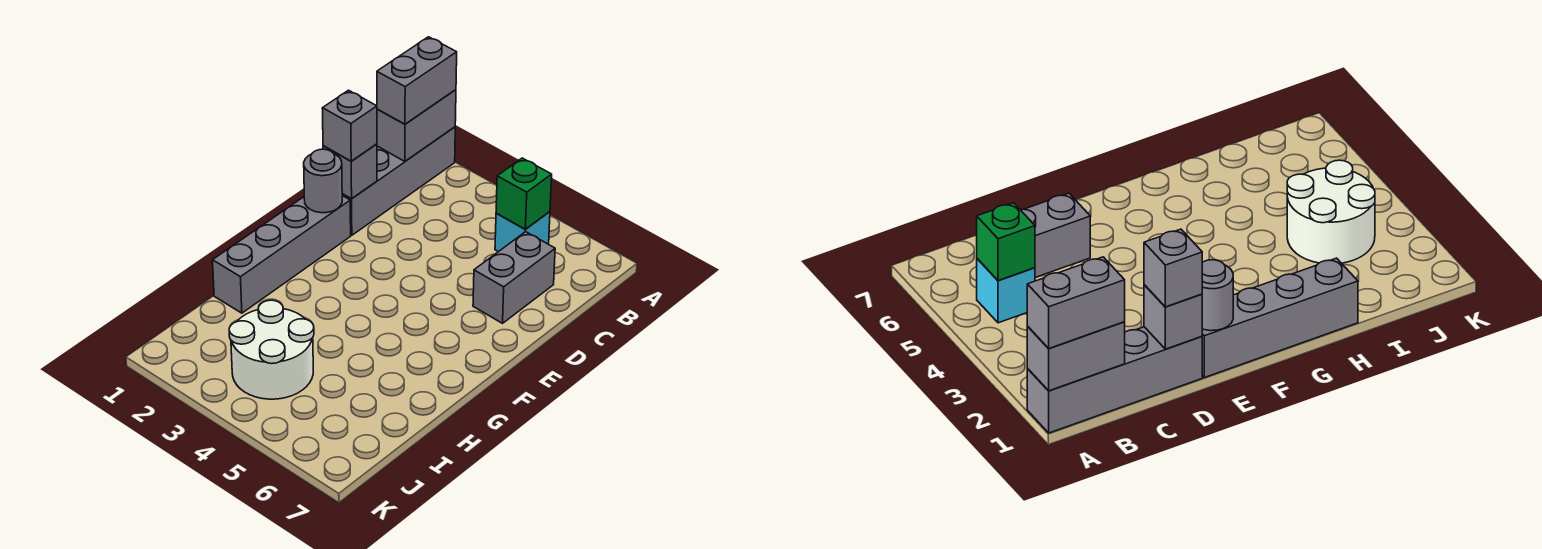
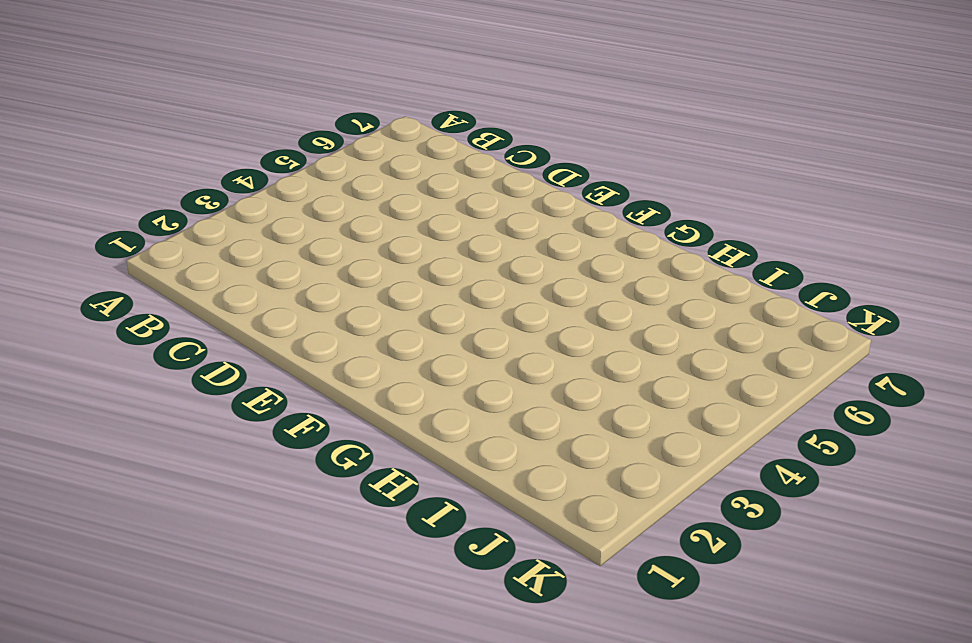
none -> grey 1x4 brick [342,127,455,235]
none -> cyan 1x1 brick [495,212,550,252]

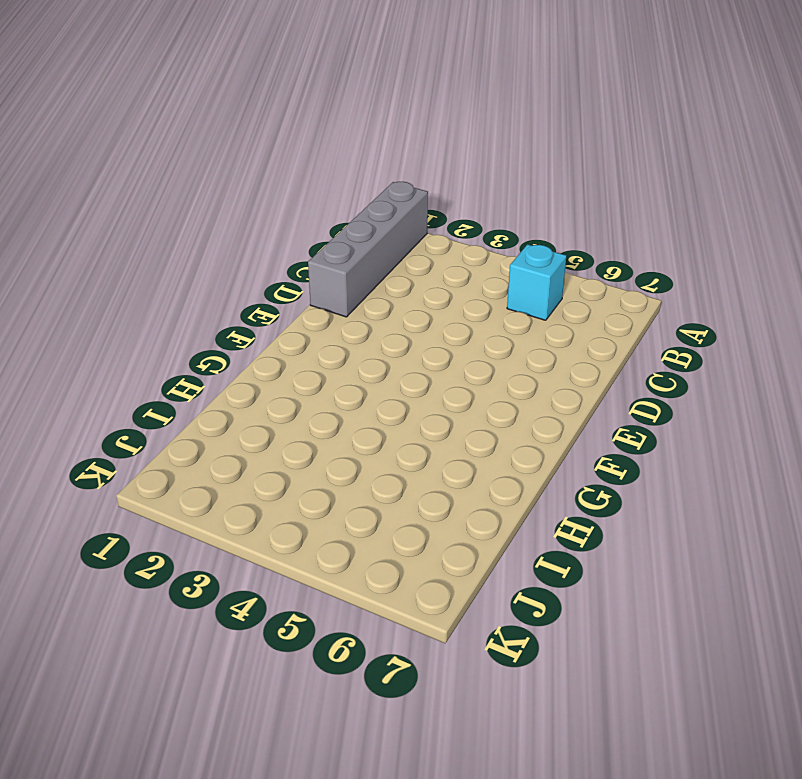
none -> grey 1x2 brick [473,232,555,323]
none -> grey 1x4 brick [213,196,351,313]

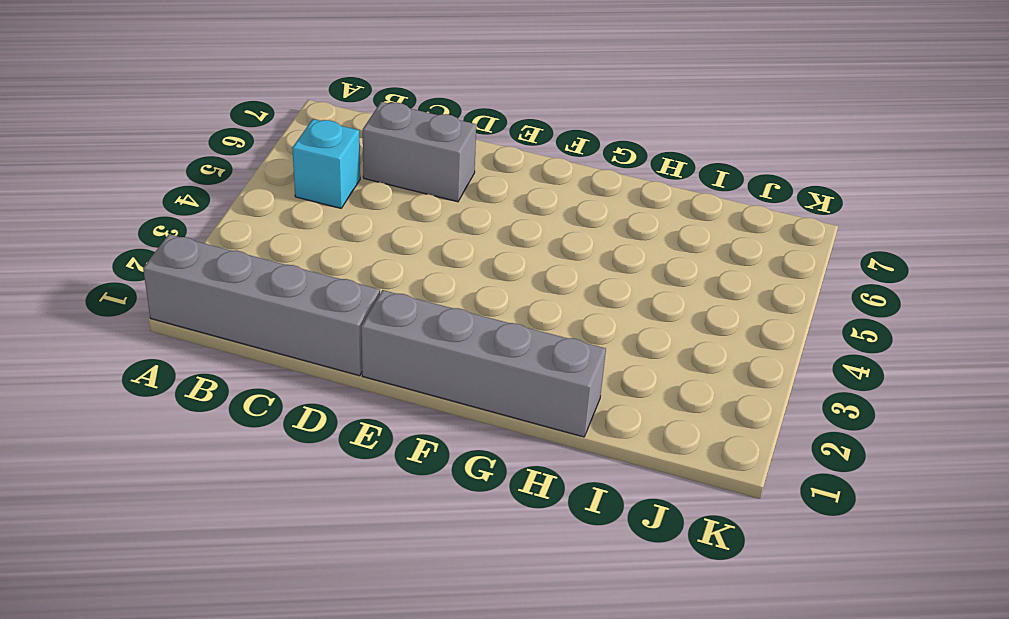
none -> white 2x2 round brick [229,300,314,399]
none -> grey 1x2 brick [377,90,456,161]

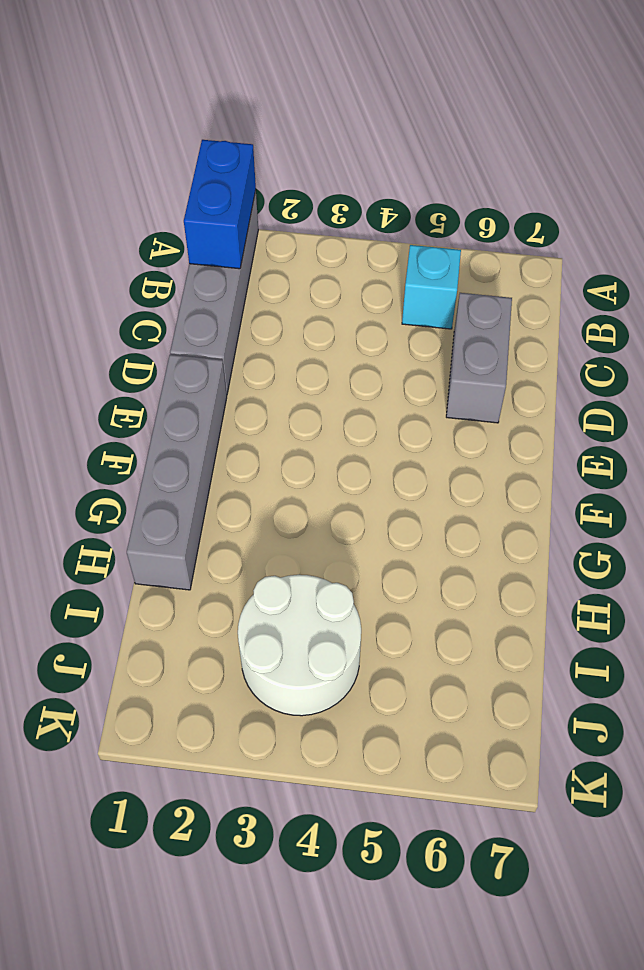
blue 1x2 brick [184,140,256,269] -> grey 1x2 brick [377,90,456,161]
none -> green 1x1 brick [496,158,552,229]
none -> grey 1x1 brick [323,144,377,199]

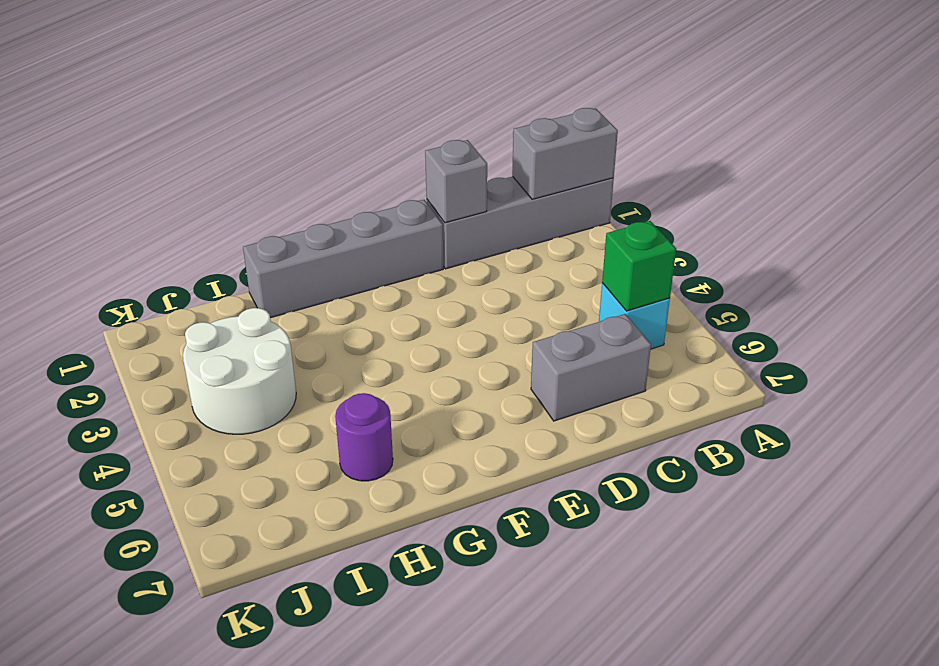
purple 1x1 round brick [335,393,393,481] -> none
none -> grey 1x1 round brick [304,149,342,213]
none -> grey 1x2 brick [377,37,457,124]

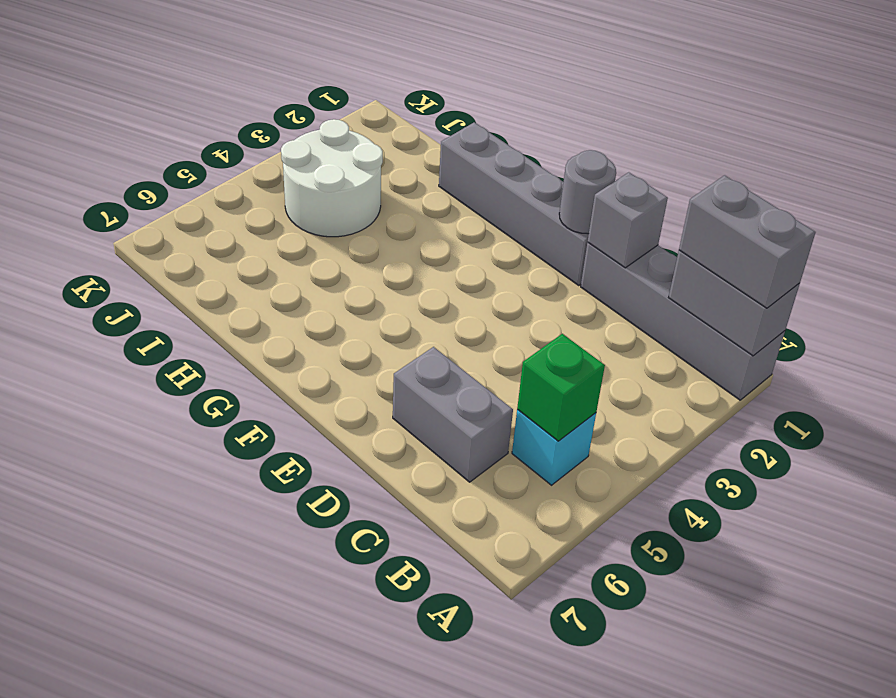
none -> grey 1x1 brick [322,90,377,161]

